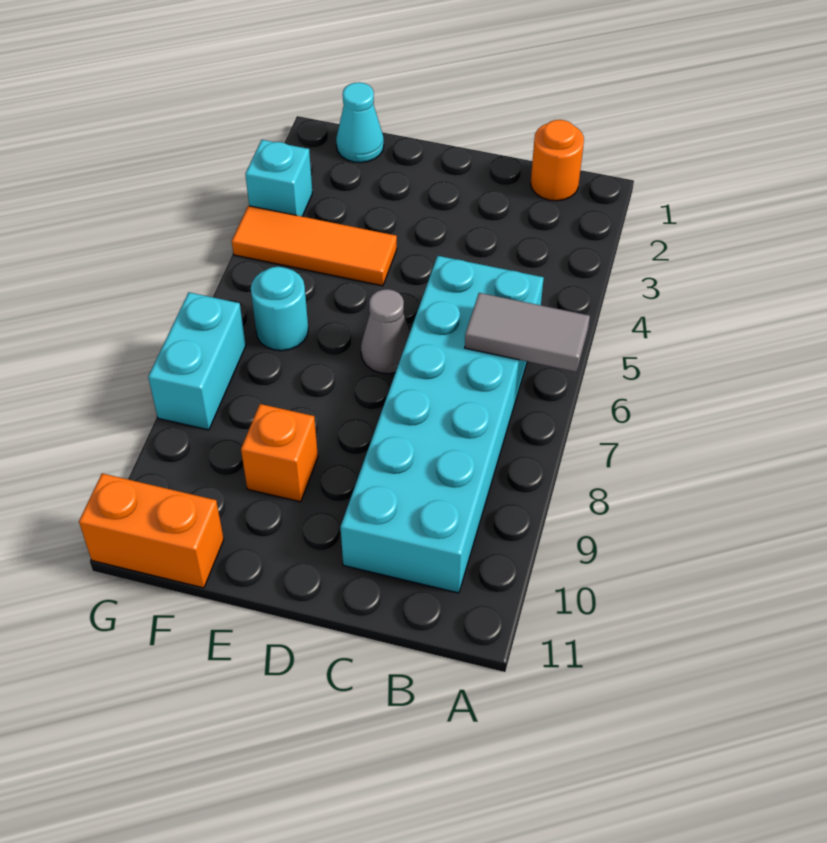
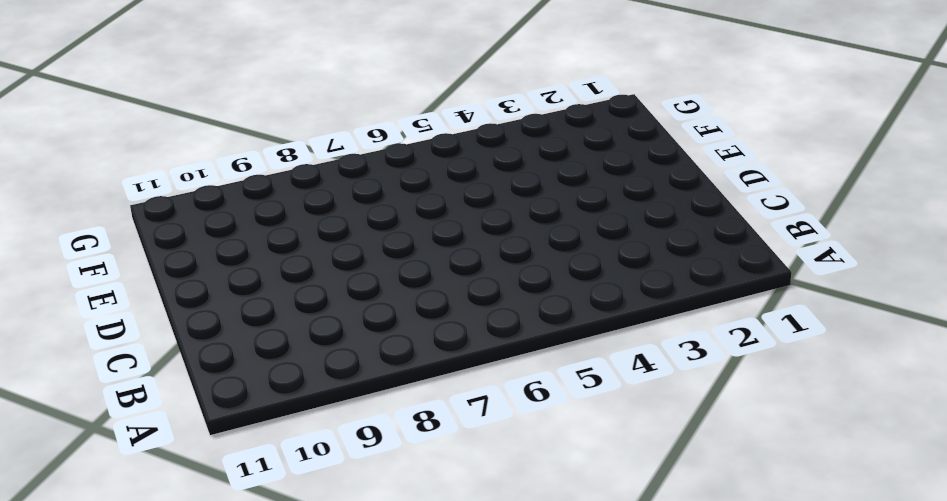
none -> orange 1x1 round brick [531,120,584,201]
none -> cyan 2x6 brick [341,256,544,593]

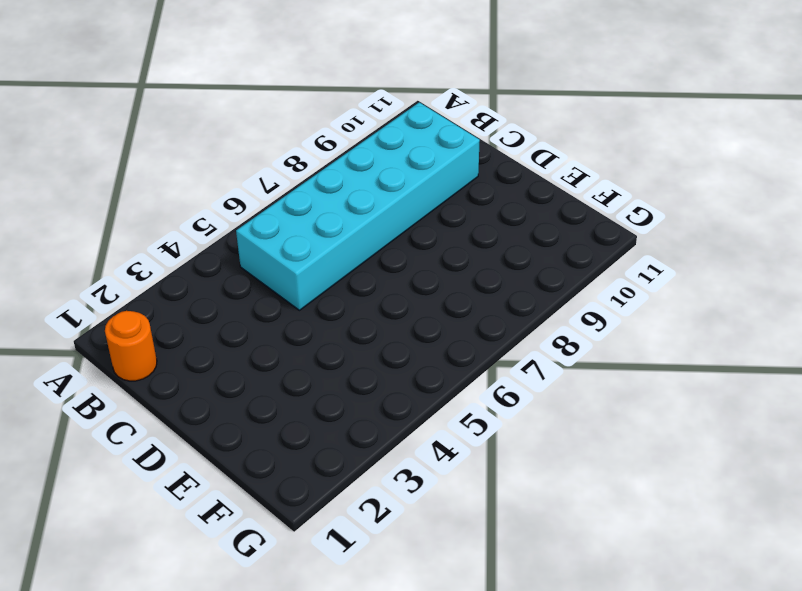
none -> grey 1x1 cone [361,289,410,374]
none -> orange 1x3 tile [232,206,397,286]

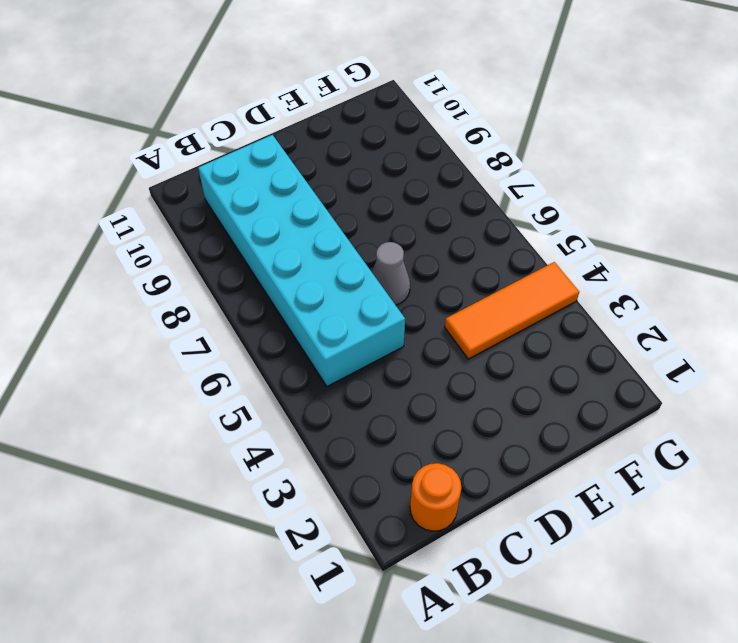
none -> orange 1x1 brick [241,404,318,502]
none -> cyan 1x1 cone [336,82,384,163]

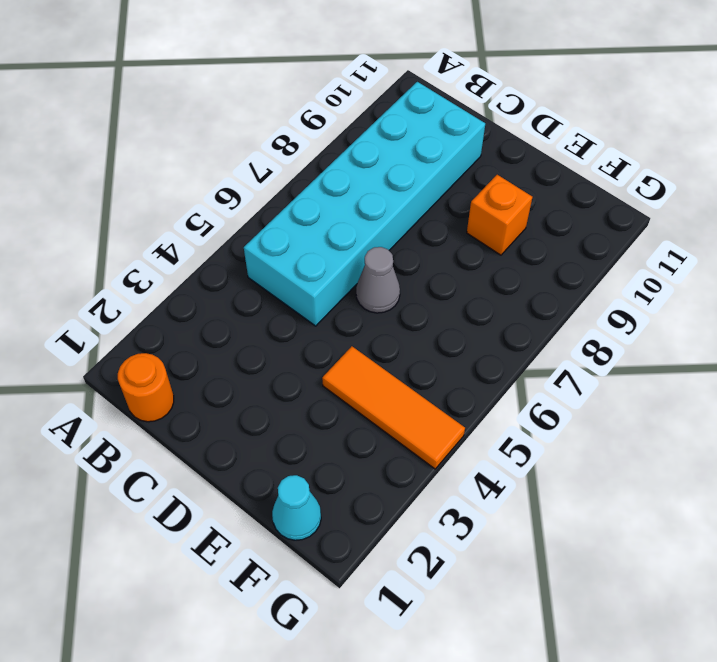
none -> cyan 1x1 round brick [251,267,308,351]
none -> orange 1x2 brick [79,473,224,588]

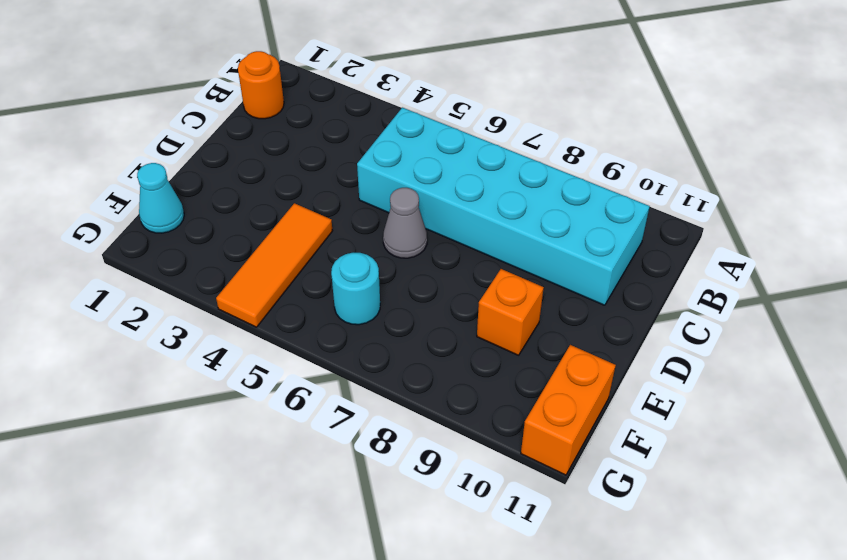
none -> cyan 1x1 brick [245,140,312,216]
none -> cyan 1x2 brick [148,292,246,430]

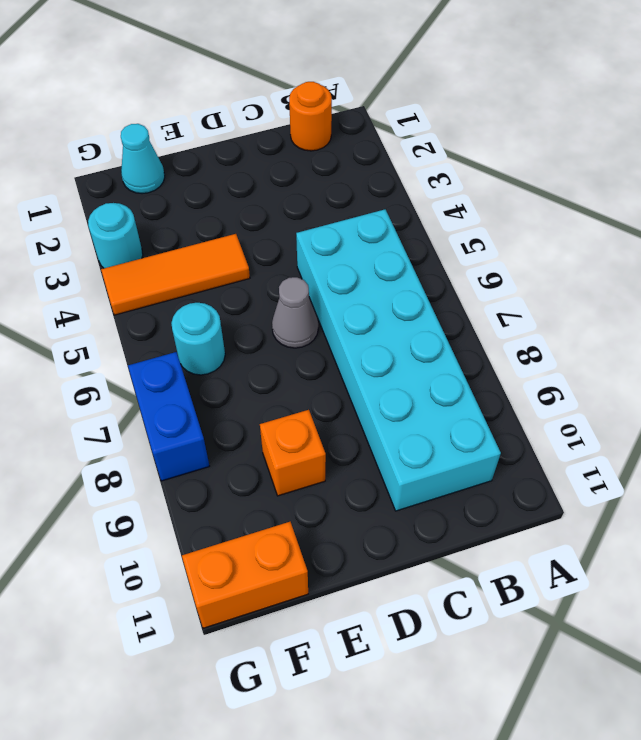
cyan 1x1 round brick [88,203,143,268] -> cyan 1x1 brick [245,140,312,216]
blue 1x2 brick [128,352,209,481] -> cyan 1x2 brick [148,292,246,430]
none -> grey 1x2 tile [465,293,590,372]

